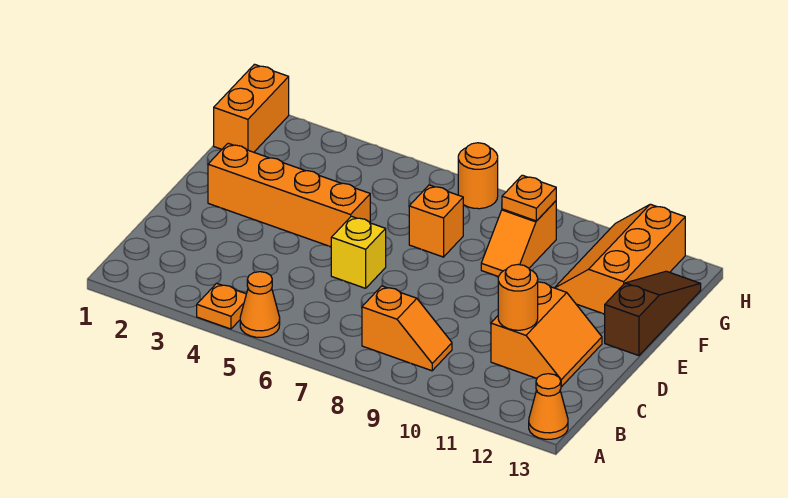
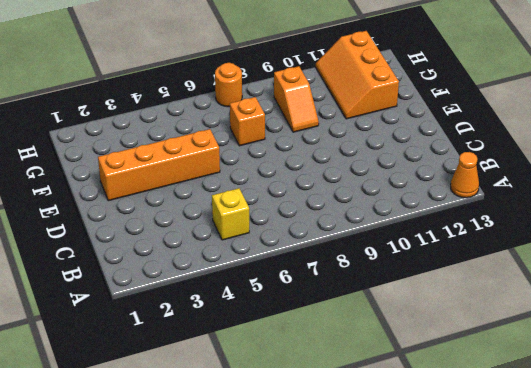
yellow 1x1 brick [212,188,249,240] -> yellow 1x1 brick moved to [331,216,386,288]
none -> orange 1x1 plate [197,283,246,329]
none -> orange 1x1 cone [240,272,280,337]
none -> orange 1x2 slope [362,286,452,371]

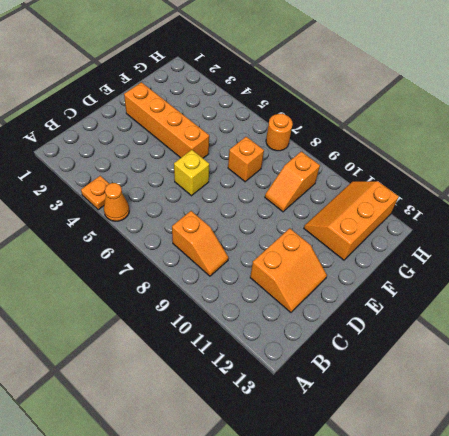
none -> orange 1x1 cone [529,374,568,439]
none -> brown 1x3 slope [605,271,701,356]
none -> orange 1x2 brick [214,64,289,152]

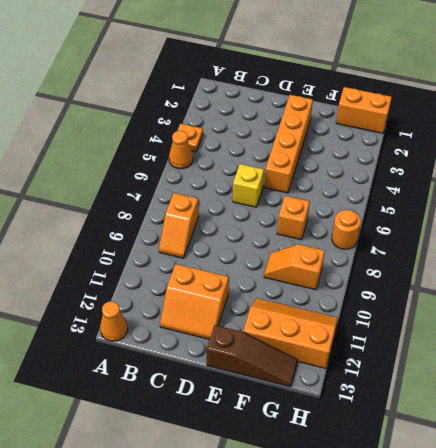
none -> orange 1x1 round brick [498,265,538,330]
none -> orange 1x1 plate [502,175,556,221]

